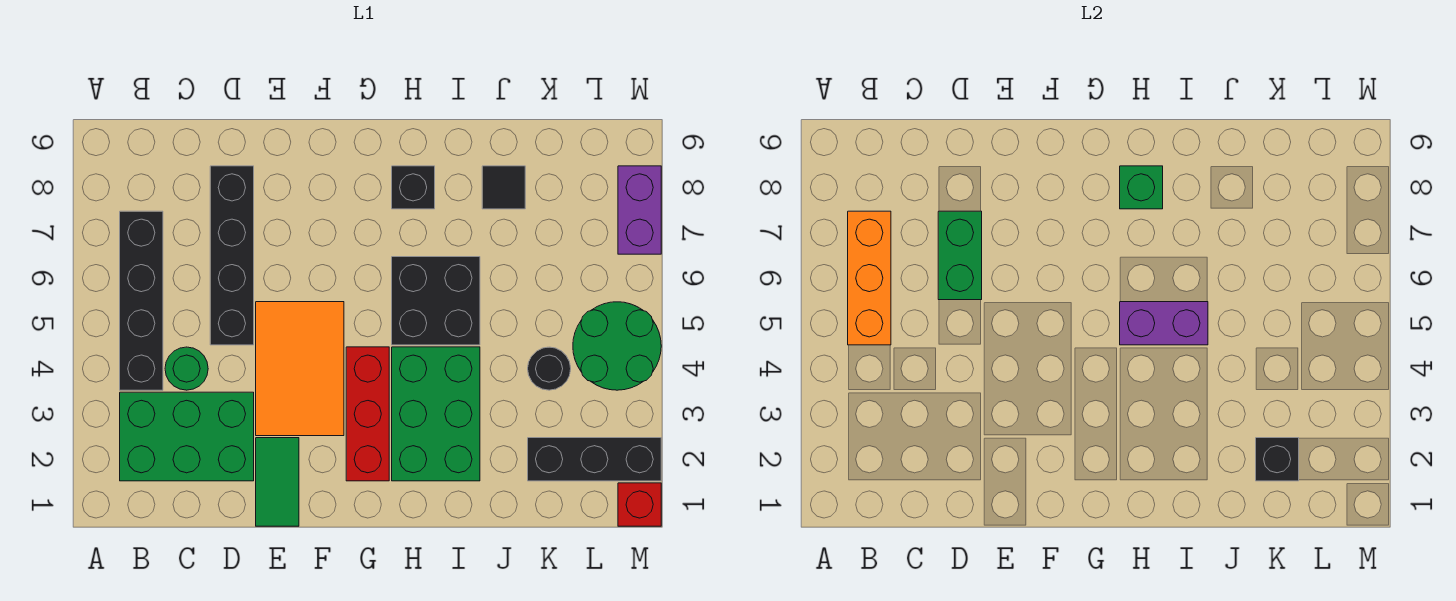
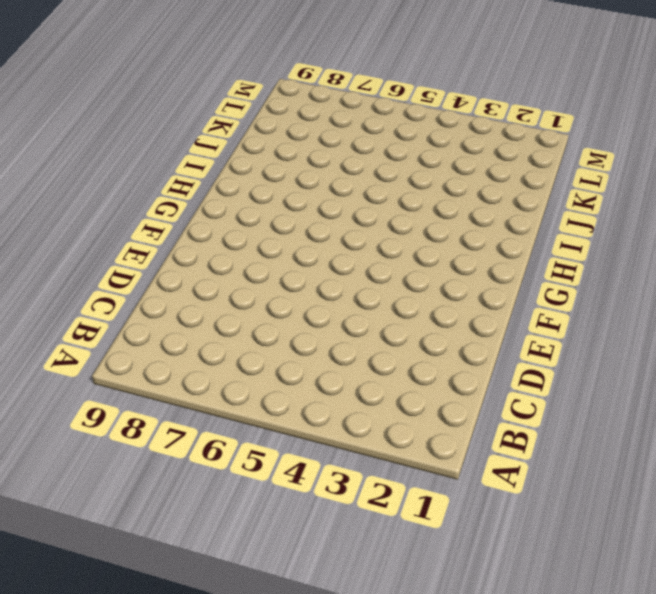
none -> green 2x3 brick [120,392,254,481]
none -> black 1x4 brick [120,211,163,390]
none -> green 1x1 round brick [165,347,208,390]

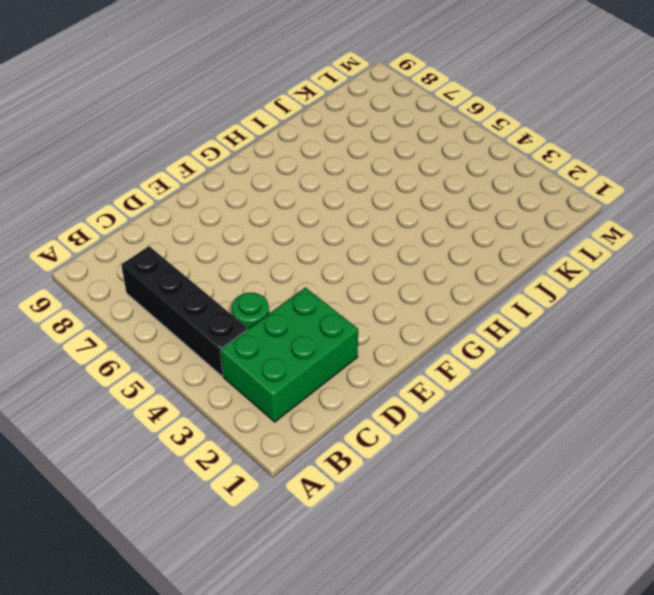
none -> black 1x4 brick [210,166,254,345]
none -> green 1x2 tile [256,438,299,526]
none -> orange 2x3 tile [256,302,344,436]

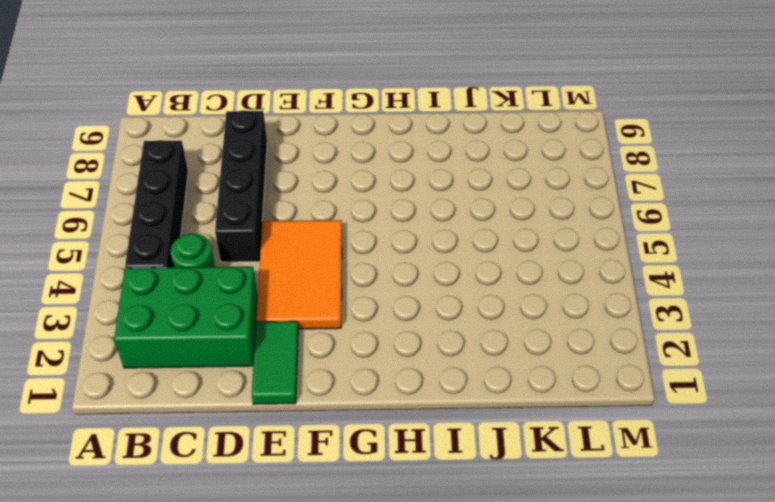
none -> red 1x3 brick [346,347,389,481]
none -> green 2x3 brick [392,347,480,481]
none -> black 2x2 brick [392,257,480,345]

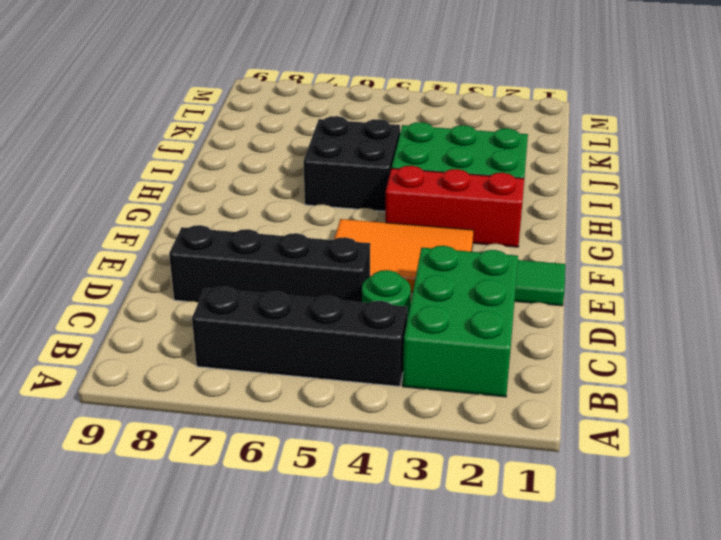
none -> black 1x1 brick [392,166,435,209]
none -> black 1x1 tile [482,166,525,209]
none -> black 1x3 brick [528,438,661,481]

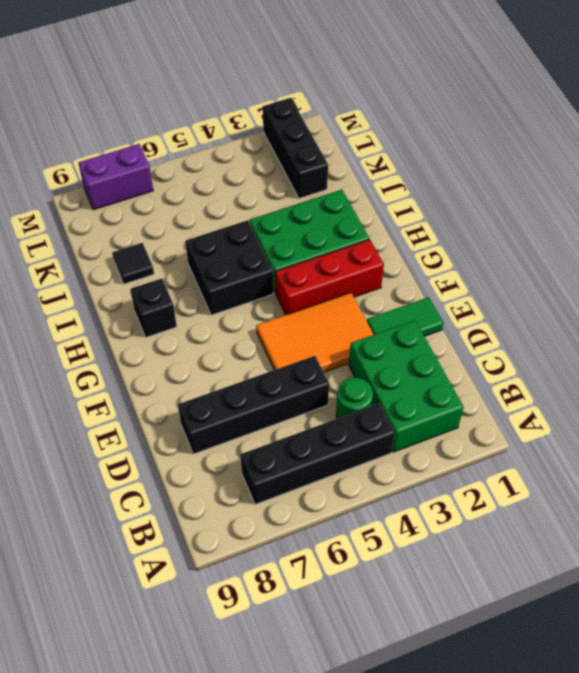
none -> black 1x1 round brick [528,347,571,390]
none -> green 2x2 round brick [573,302,661,390]
none -> red 1x1 brick [618,483,661,526]

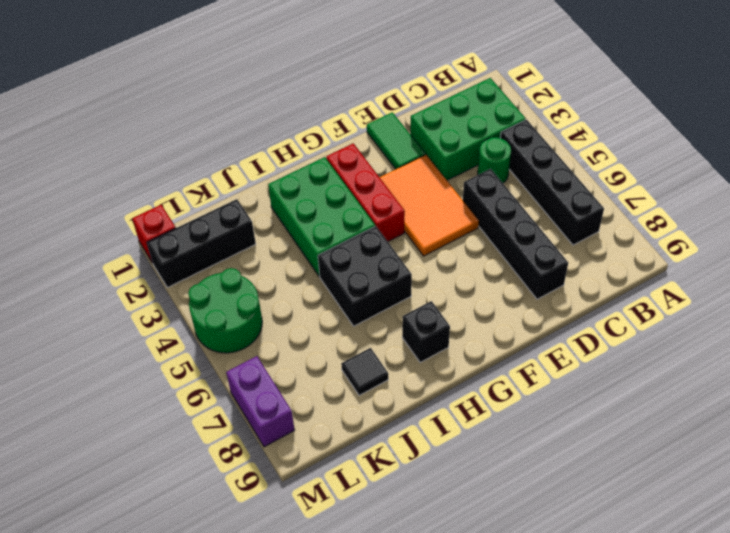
none -> black 1x1 round brick [528,347,571,390]
none -> orange 1x3 brick [848,211,891,345]
none -> green 1x2 brick [938,211,982,300]

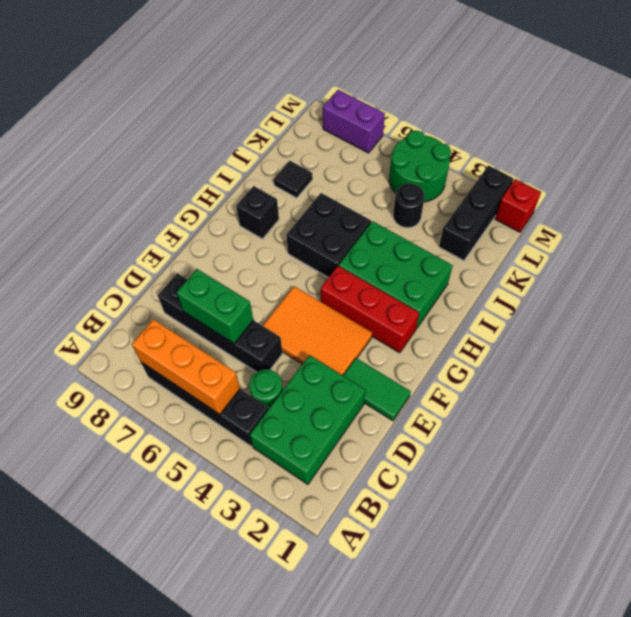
none -> purple 1x2 brick [1120,302,1208,345]
none -> green 1x1 brick [1120,166,1163,209]
none -> black 1x1 brick [1256,438,1299,481]

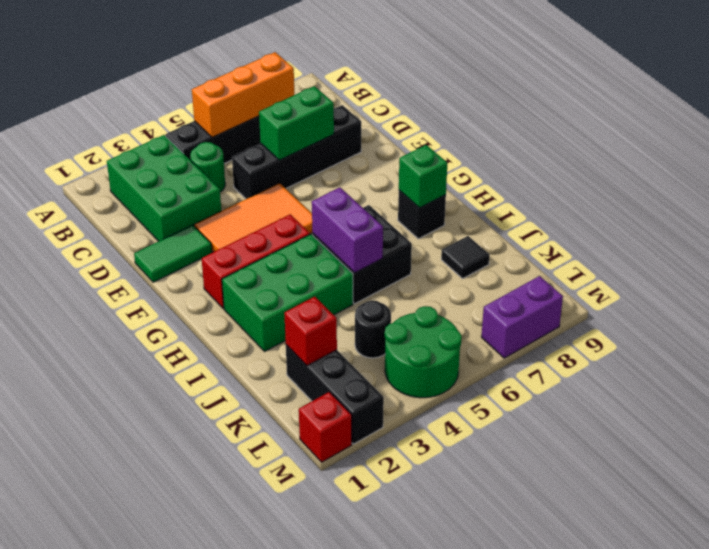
red 1x1 brick [284,297,337,366] -> black 1x1 brick [1256,438,1299,481]

